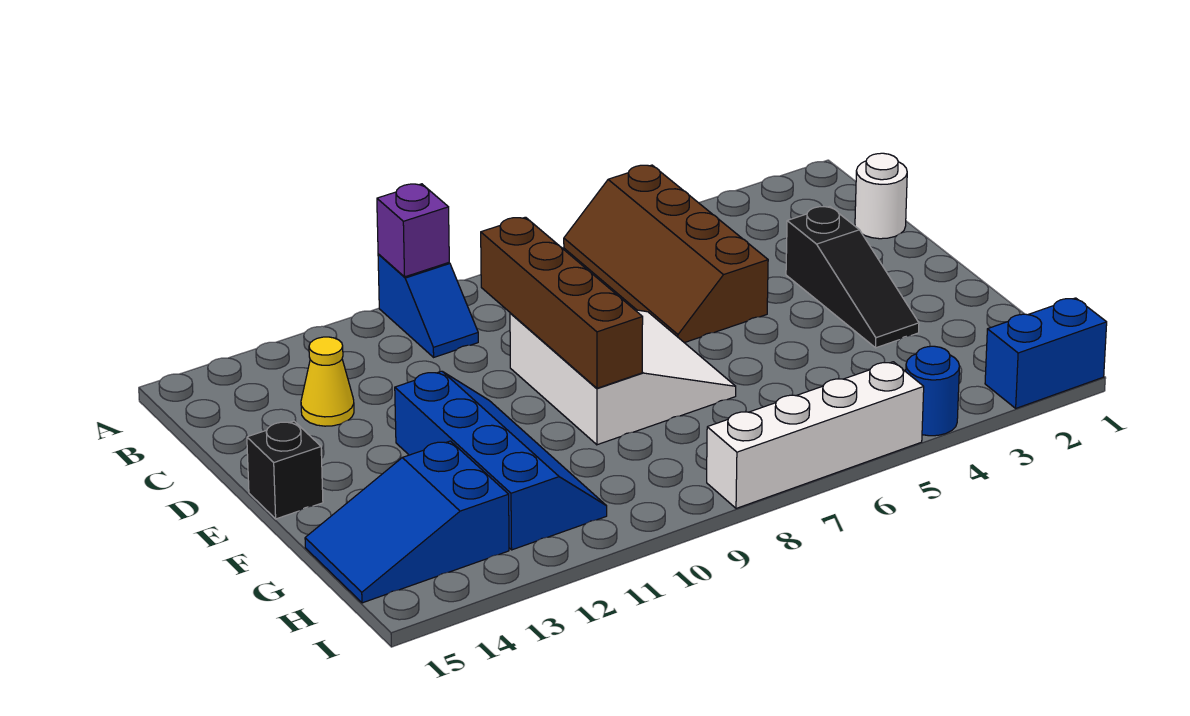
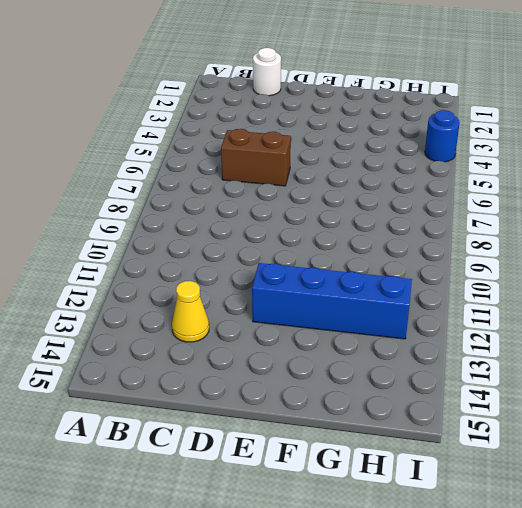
brown 1x2 brick [221,129,291,186] -> brown 2x4 slope [564,165,768,343]
none -> blue 1x2 slope [378,254,478,357]
none -> black 1x3 slope [786,206,919,348]
none -> white 3x3 slope [510,310,736,445]

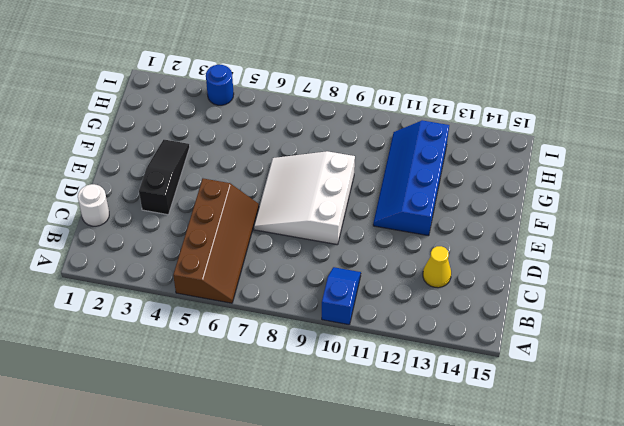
none -> black 1x1 brick [247,421,323,519]
none -> blue 2x3 slope [305,441,509,603]
none -> blue 1x2 brick [985,298,1107,408]

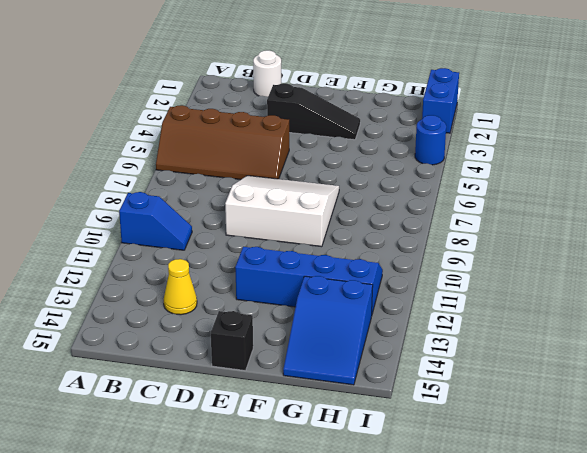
none -> white 1x4 brick [707,362,924,508]
none -> purple 1x1 brick [377,184,449,277]
none -> brown 1x4 brick [481,217,643,388]

